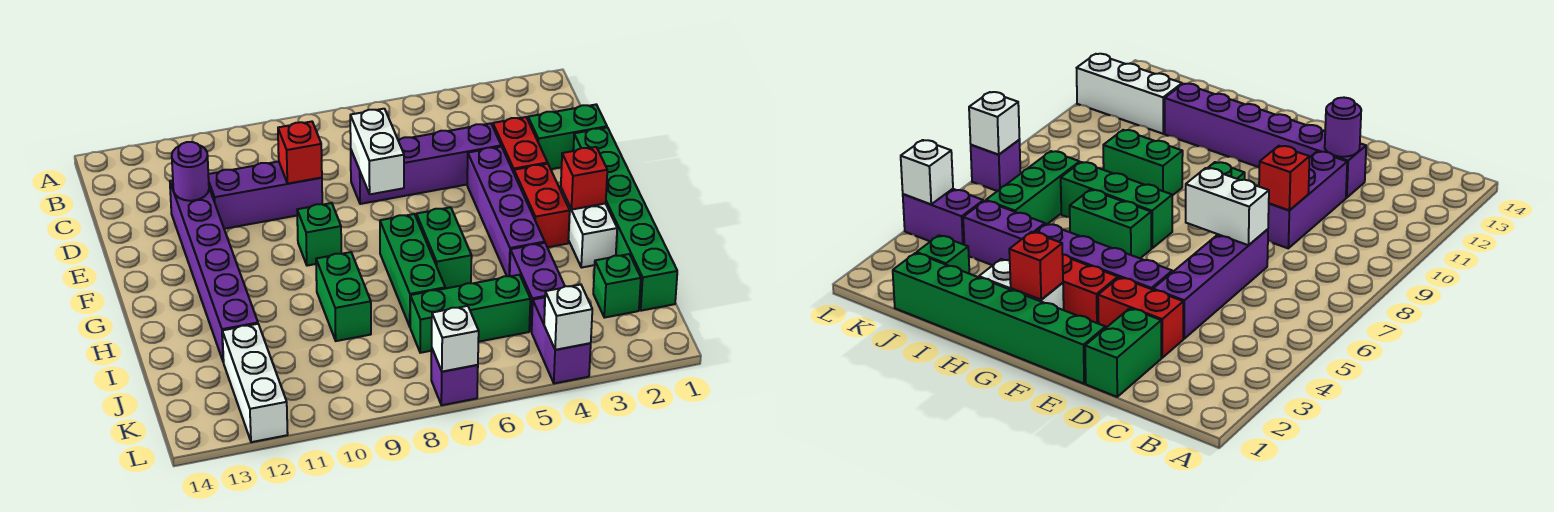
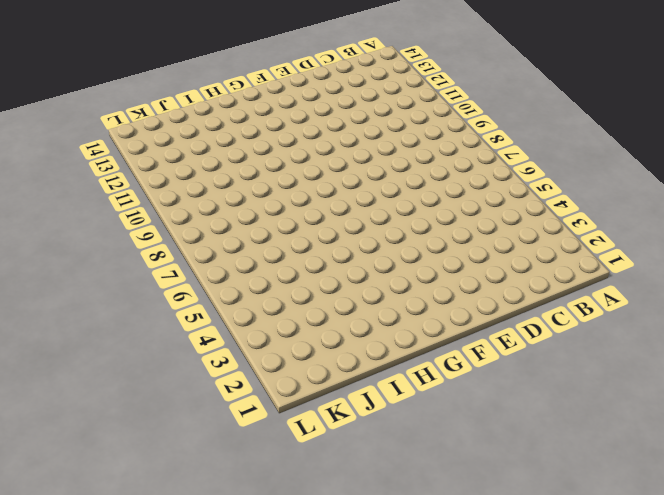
none -> green 1x2 brick [528,105,607,169]
none -> red 1x2 brick [493,117,547,173]
none -> purple 1x4 brick [351,123,501,204]

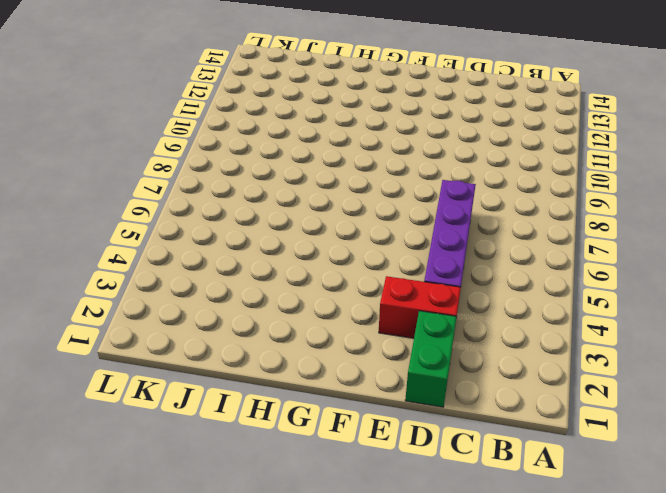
none -> purple 1x3 brick [208,161,322,229]
none -> purple 1x6 brick [170,180,258,362]
none -> green 1x6 brick [573,127,677,311]

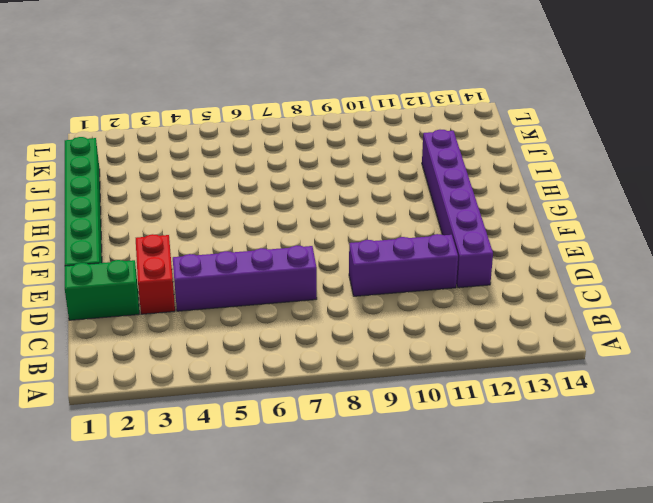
none -> purple 1x4 brick [467,147,545,276]
none -> red 1x2 brick [514,164,570,247]
none -> green 1x1 brick [297,203,341,266]

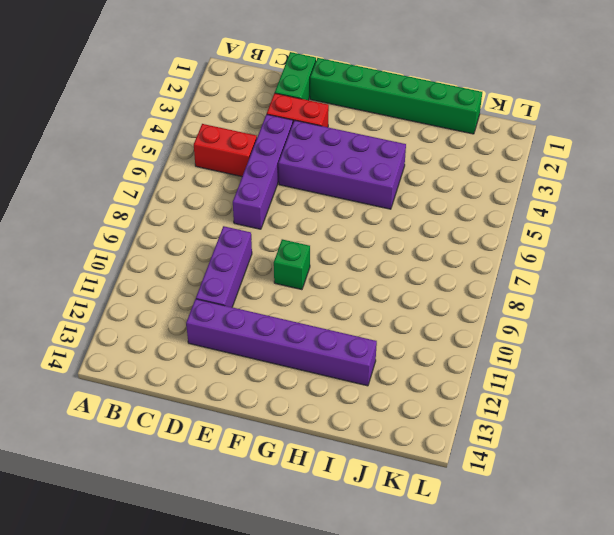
red 1x2 brick [194,124,257,177] -> red 1x2 brick moved to [514,164,570,247]
purple 2x4 brick [278,120,406,209] -> purple 1x4 brick [467,147,545,276]
none -> white 1x2 brick [561,189,617,268]
none -> green 1x2 brick [416,207,472,288]
none -> green 1x3 brick [380,214,445,326]

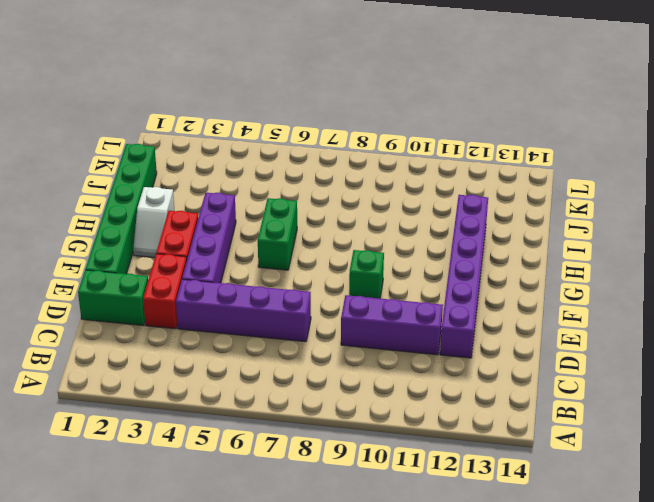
white 1x2 slope [133,187,174,257] -> white 1x2 brick [561,189,617,268]
none -> green 1x3 brick [380,214,445,326]
none -> green 1x2 brick [316,252,371,341]
none -> purple 1x2 brick [510,243,565,332]

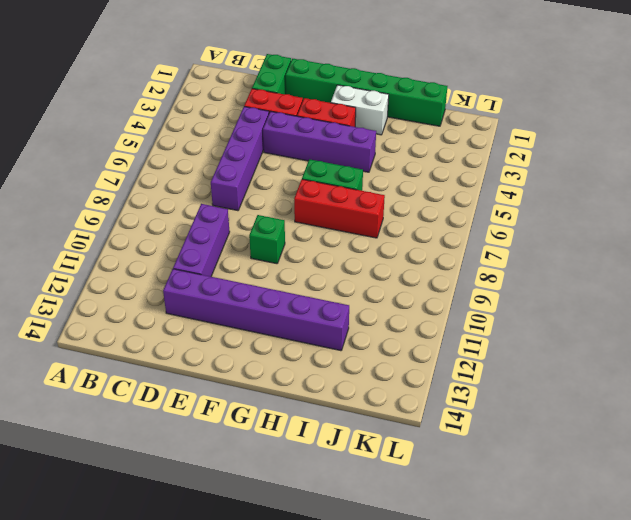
red 1x3 brick [294,179,385,238] -> green 1x3 brick [380,214,445,326]
none -> green 1x2 brick [316,252,371,341]
none -> purple 1x2 brick [510,243,565,332]
none -> green 1x1 brick [593,254,641,318]

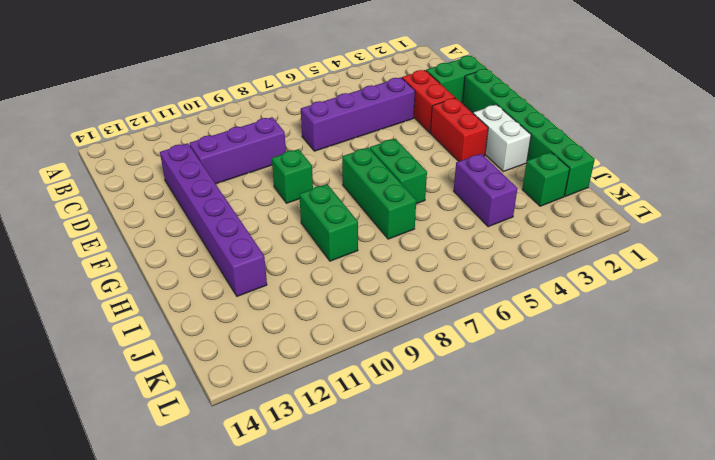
none -> purple 1x4 brick [467,147,545,276]
none -> green 1x3 brick [410,275,530,353]
none -> white 1x3 brick [222,324,288,442]

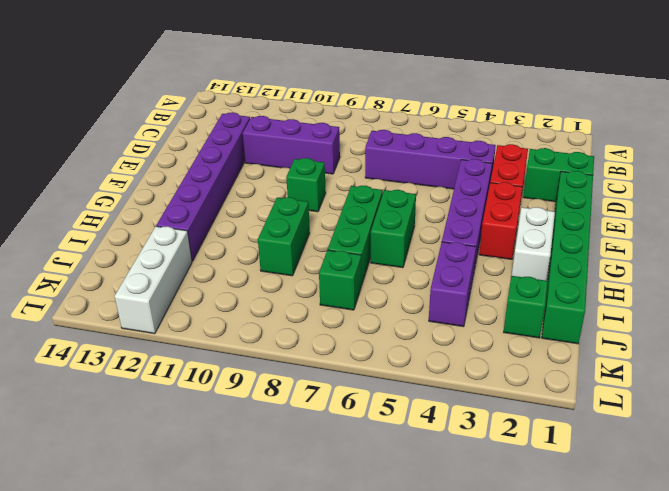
green 1x1 brick [319,250,361,310] -> green 1x3 brick [410,275,530,353]
none -> purple 1x2 brick [532,297,591,383]
none -> purple 1x1 brick [431,349,478,405]
none -> white 1x2 brick [350,109,404,194]

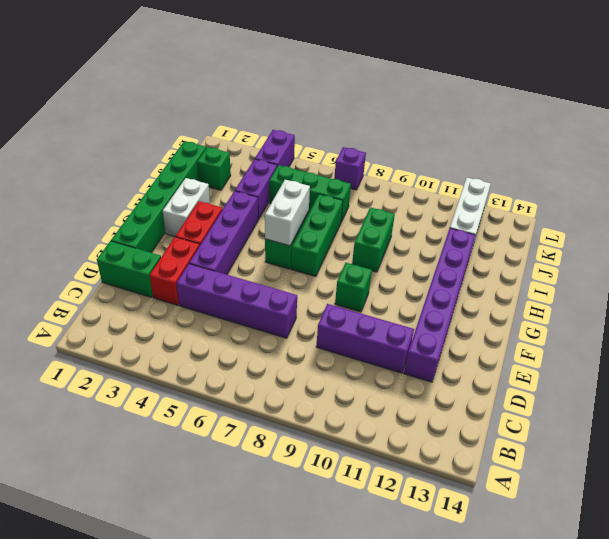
white 1x2 brick [265,180,310,246] -> white 1x2 brick moved to [350,109,404,194]
none -> red 1x1 brick [278,122,322,184]
none -> purple 1x1 round brick [172,142,209,201]
none -> red 1x1 brick [561,147,607,210]

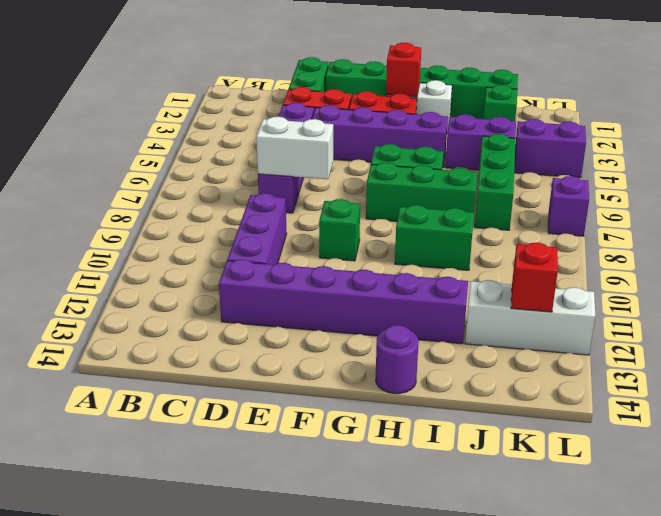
purple 1x1 round brick [376,325,418,394] -> purple 1x1 round brick moved to [172,142,209,201]
red 1x1 brick [511,243,558,312] -> red 1x1 brick moved to [278,122,322,184]
none -> white 1x1 brick [544,285,592,350]
none -> white 1x1 brick [432,306,479,372]

